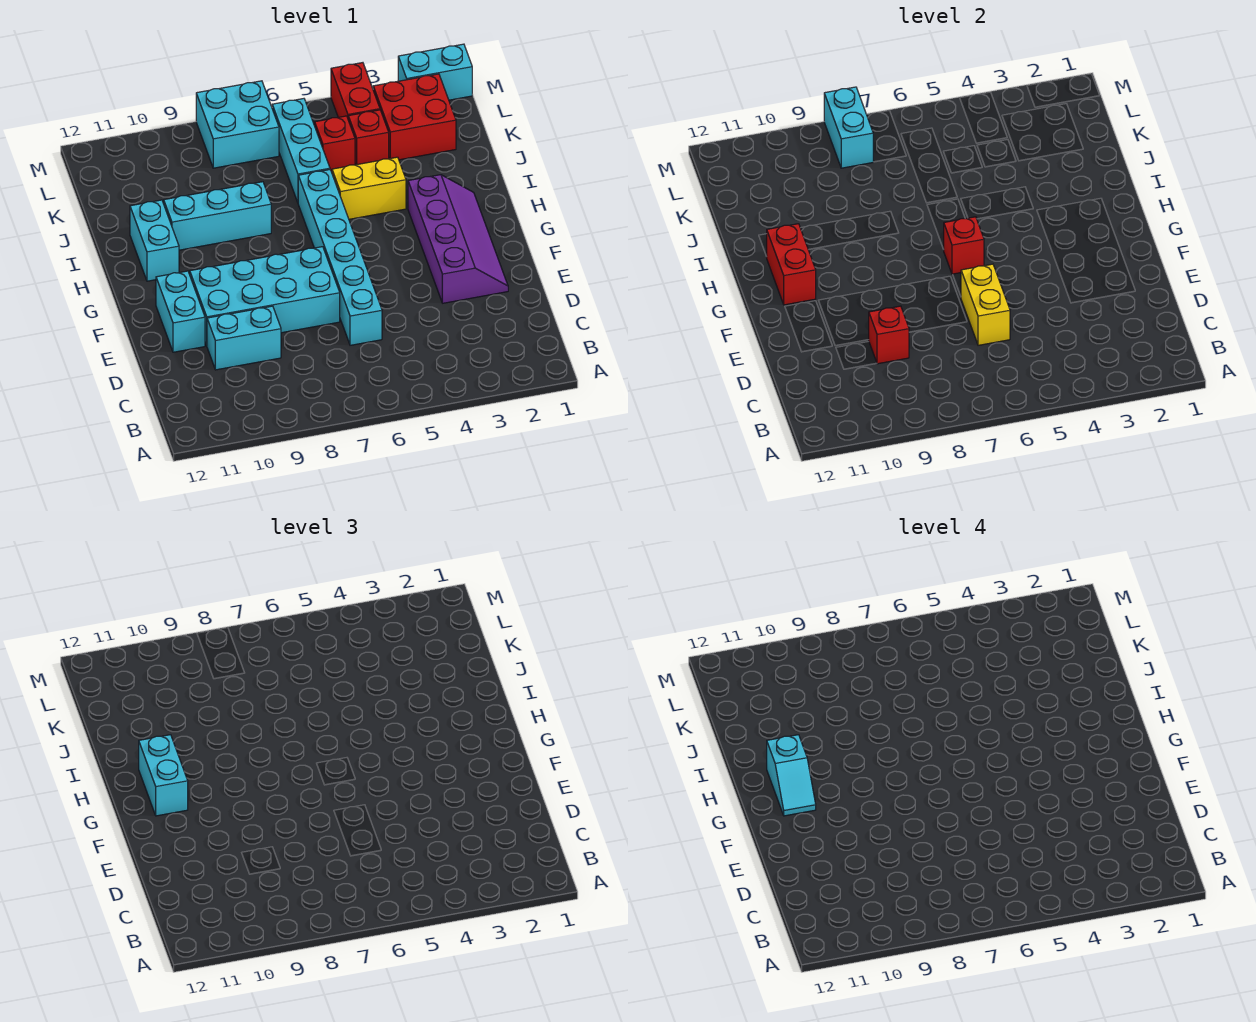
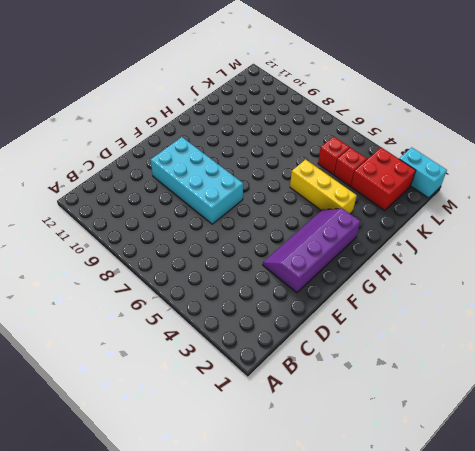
purple 2x4 slope [263,209,360,293] -> purple 2x4 slope turned to [408,175,508,303]
yellow 1x3 brick [290,159,357,214] -> yellow 1x2 brick [332,157,406,219]
none -> cyan 1x6 brick [298,170,382,345]
none -> cyan 1x2 brick [207,306,281,370]
none -> cyan 1x2 brick [156,271,205,352]

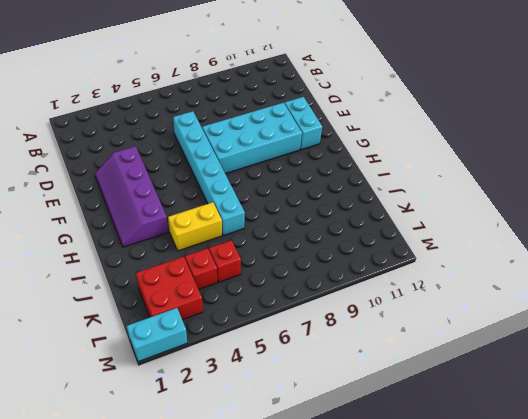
none -> cyan 1x2 brick [207,306,281,370]
none -> cyan 1x2 brick [130,200,179,281]
none -> cyan 1x3 brick [164,182,271,250]

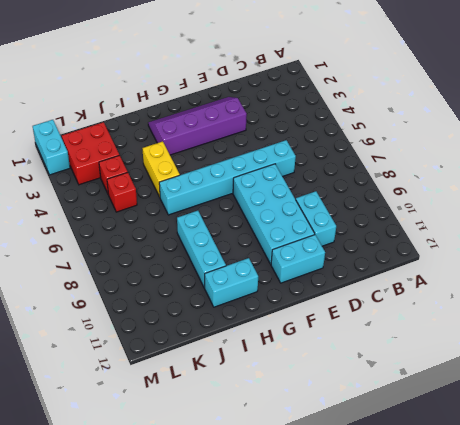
none -> cyan 1x3 brick [272,99,330,202]
none -> red 1x2 brick [331,63,380,118]
none -> cyan 2x2 brick [196,81,279,168]

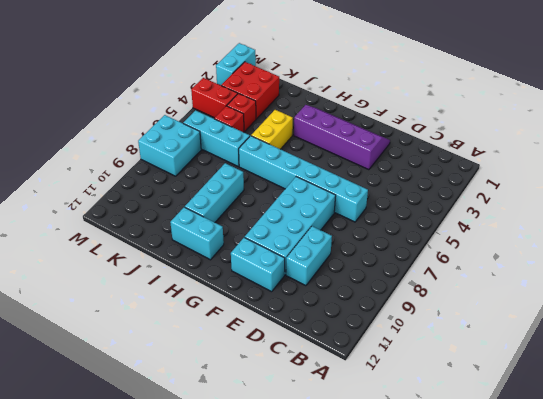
none -> yellow 1x2 brick [961,264,1010,345]
none -> red 1x1 brick [869,306,909,364]
none -> red 1x1 brick [944,217,984,274]

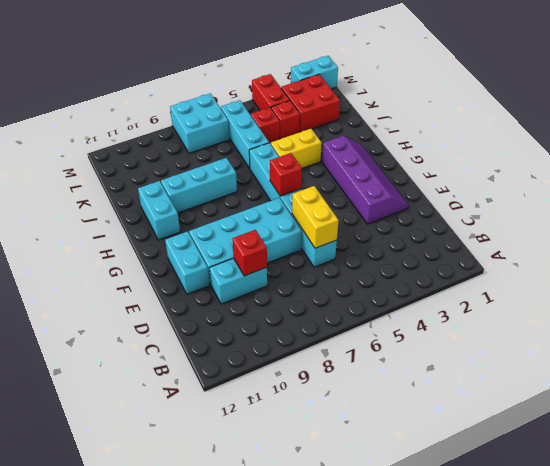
none -> red 1x2 brick [767,224,816,305]
none -> cyan 1x2 brick [824,87,873,168]
none -> cyan 1x2 brick [139,735,188,816]

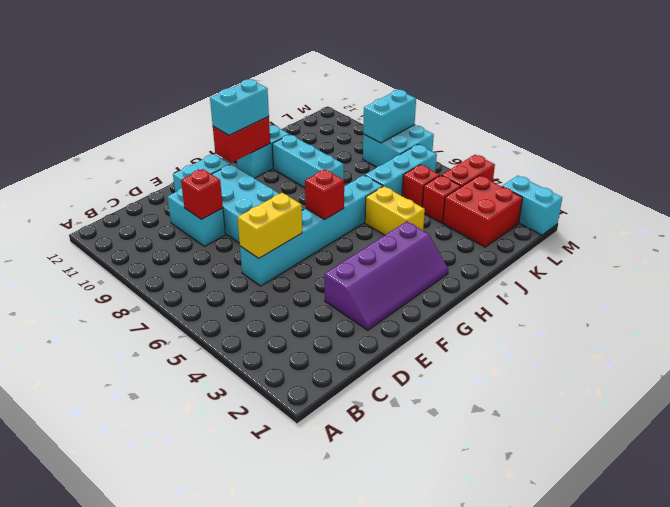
none -> cyan 1x2 slope [767,735,816,816]

